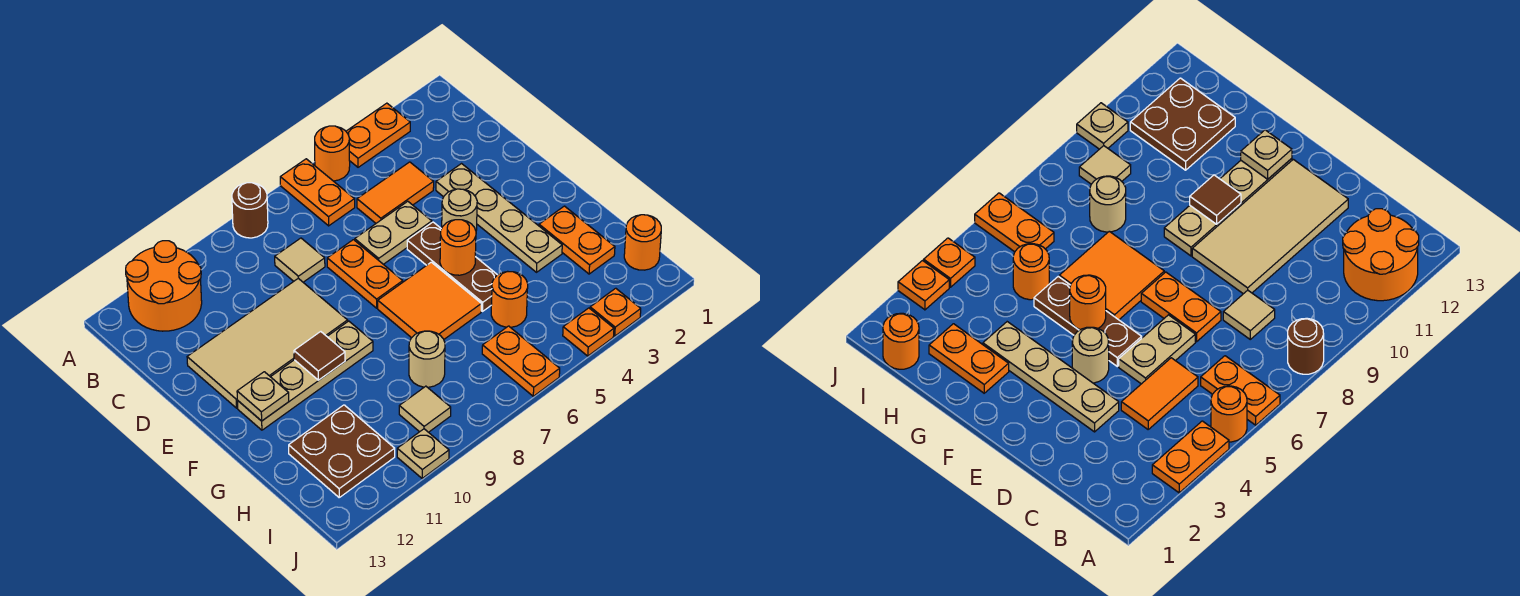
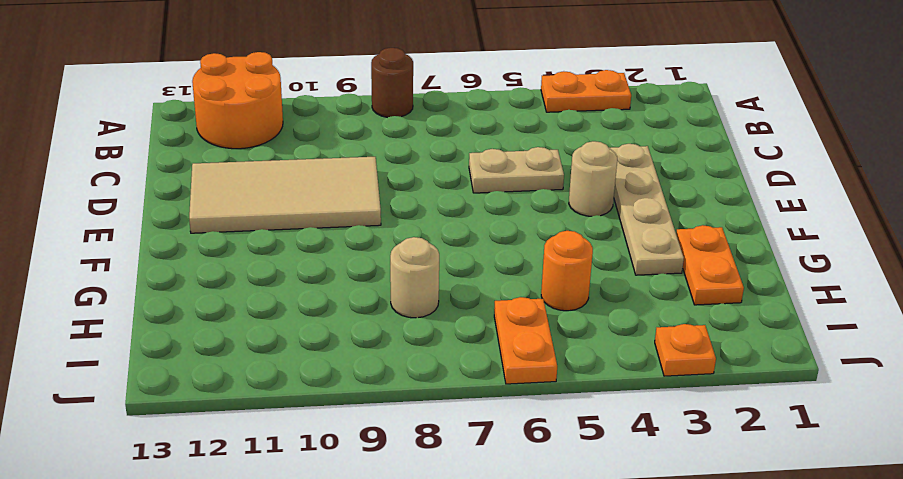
none -> orange 1x1 round brick [315,126,350,181]
none -> orange 1x2 plate [280,159,355,226]
none -> orange 1x2 tile [357,162,434,223]

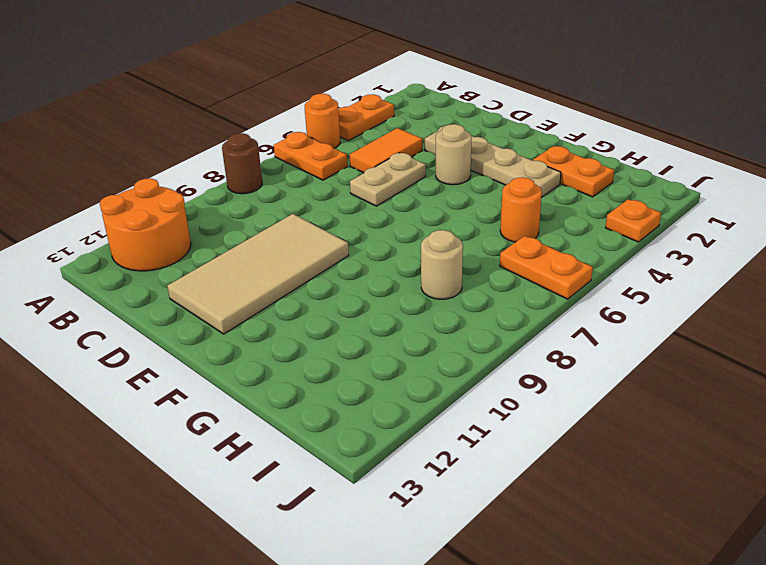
none -> tan 1x1 tile [275,238,325,282]
none -> orange 1x2 plate [327,240,403,308]
none -> brown 1x3 plate [407,222,497,311]

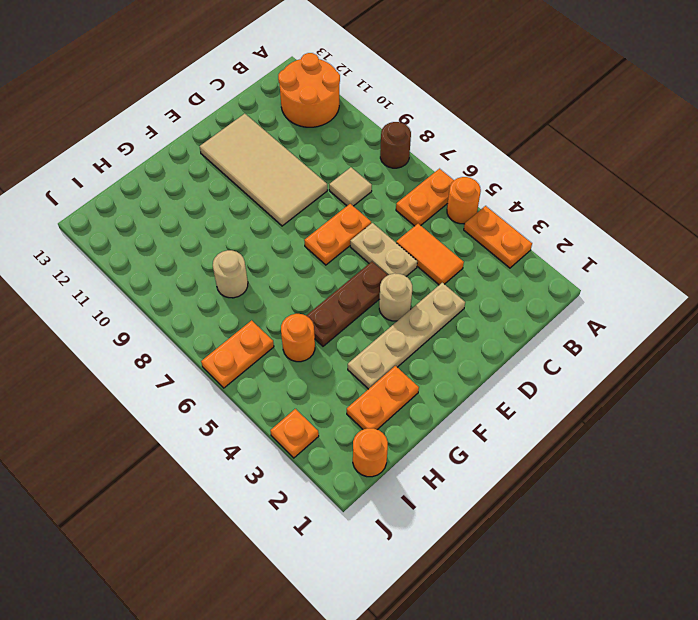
none -> orange 2x2 tile [378,262,481,339]
none -> tan 1x4 plate [238,321,373,430]
none -> brown 2x2 plate [289,405,395,497]

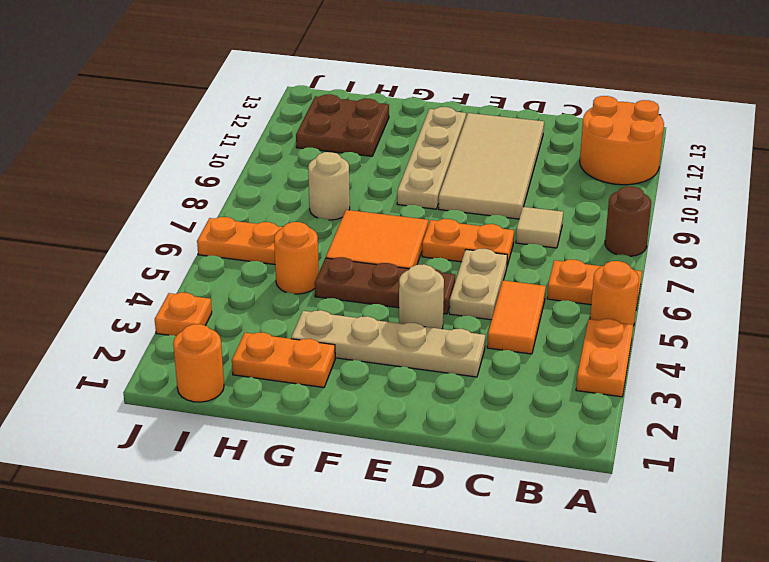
none -> tan 1x1 tile [399,386,451,432]
none -> orange 1x1 plate [563,308,614,356]
none -> tan 1x1 plate [397,429,449,478]

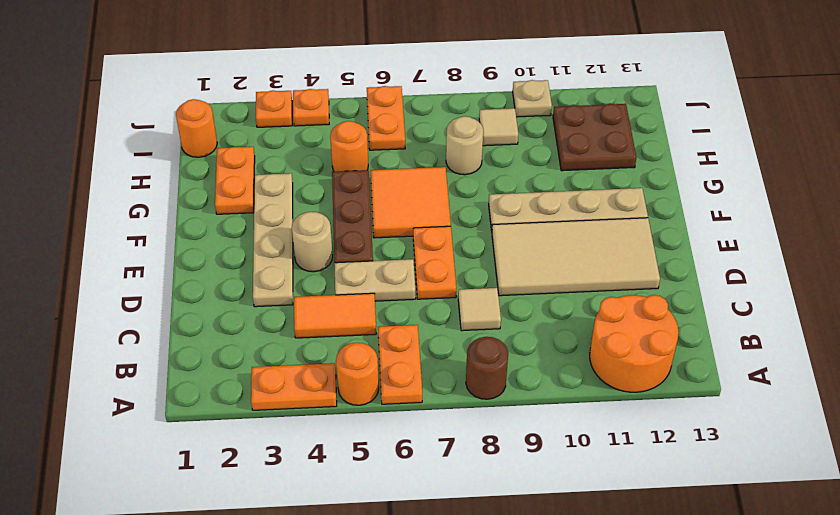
none -> orange 1x1 round brick [440,220,476,275]
none -> brown 1x1 tile [294,332,345,380]
none -> tan 1x1 plate [237,372,289,421]

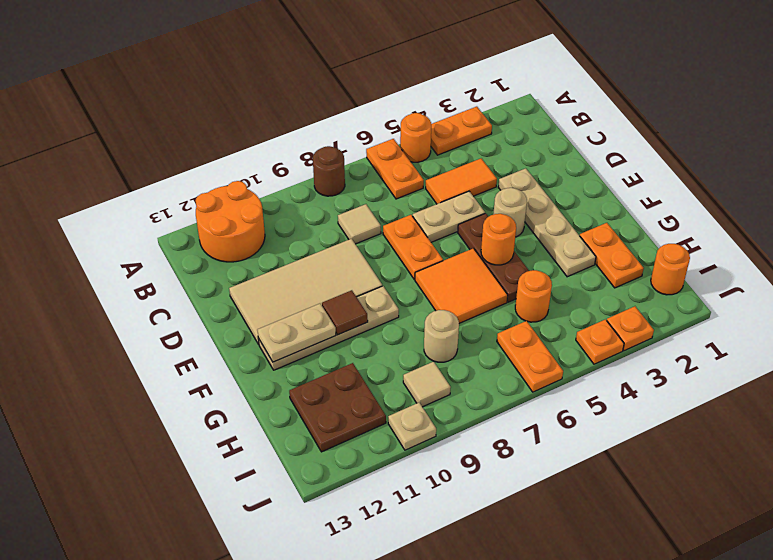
tan 1x2 plate [257,304,336,362] -> tan 1x1 plate [237,372,289,421]

